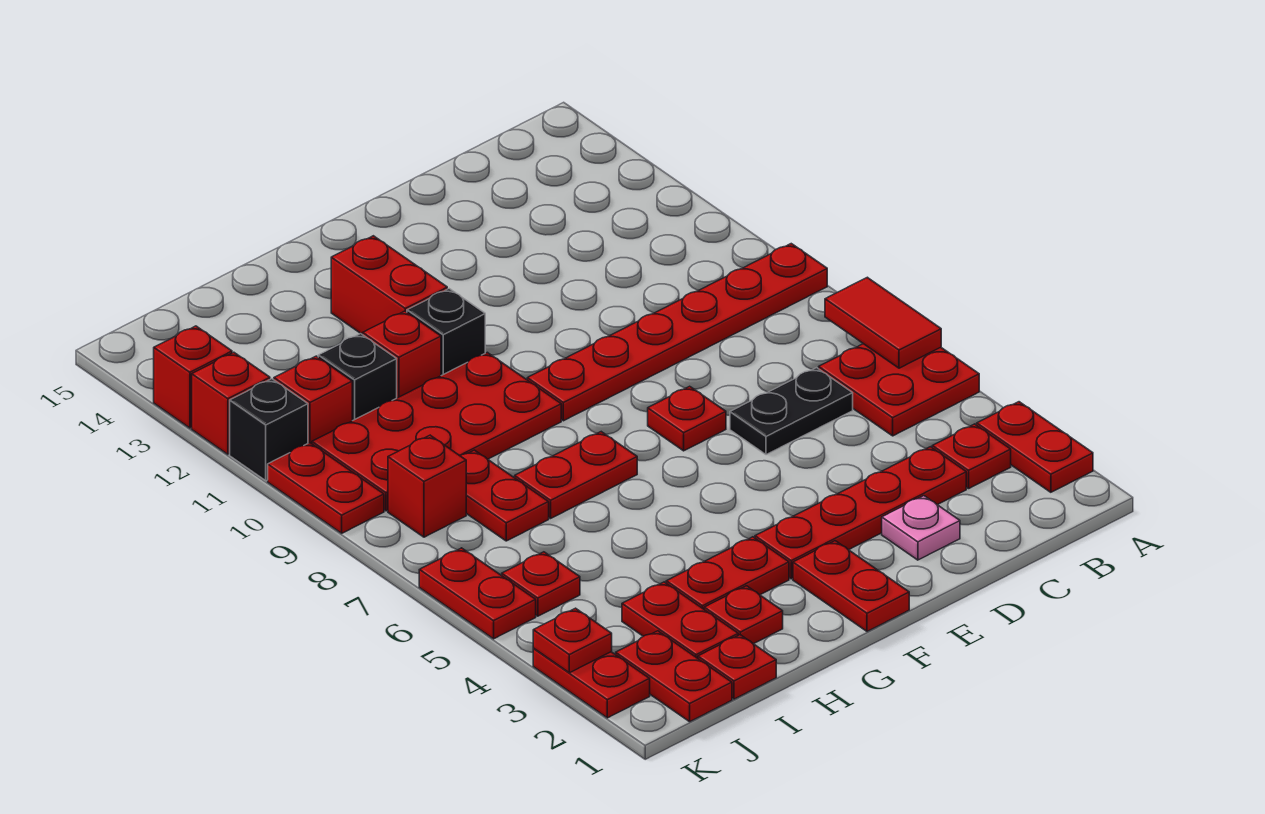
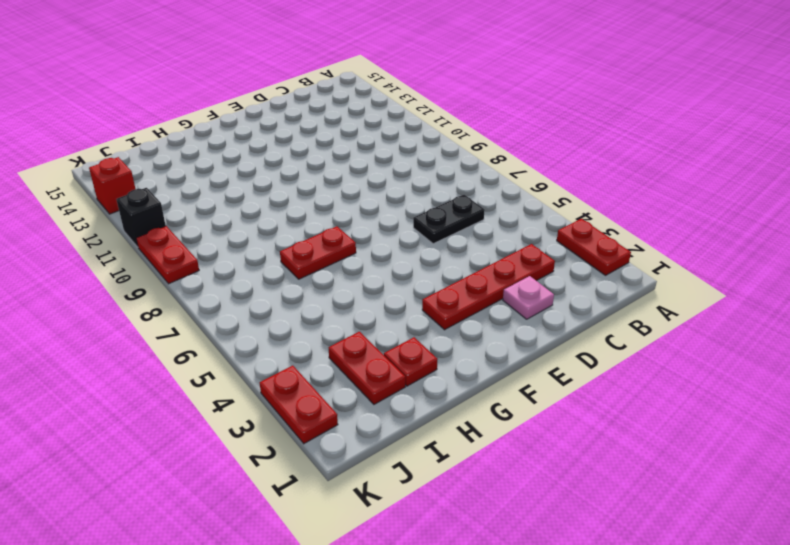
none -> red 2x2 plate [819,344,979,436]
none -> red 1x6 plate [527,244,827,421]
none -> red 1x1 plate [932,424,1011,489]
none -> red 1x1 plate [648,386,726,451]

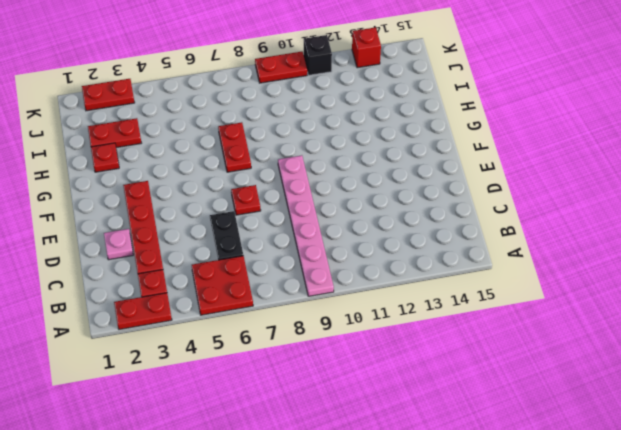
pink 1x6 plate [278,155,334,296] -> red 1x6 plate [527,244,827,421]
none -> red 1x2 plate [793,541,909,631]
none -> red 1x2 plate [666,537,789,609]
none -> red 2x4 plate [312,352,561,511]
none -> black 1x1 brick [407,289,485,376]

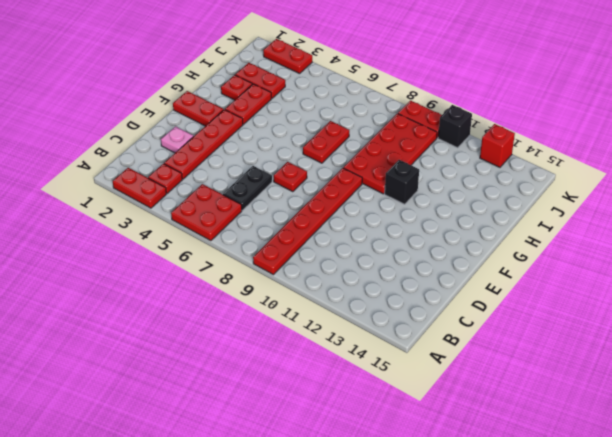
none -> red 1x2 brick [331,236,447,335]
none -> red 1x1 brick [363,311,441,398]
none -> red 1x1 plate [698,635,776,699]
none -> red 1x2 plate [460,450,549,541]

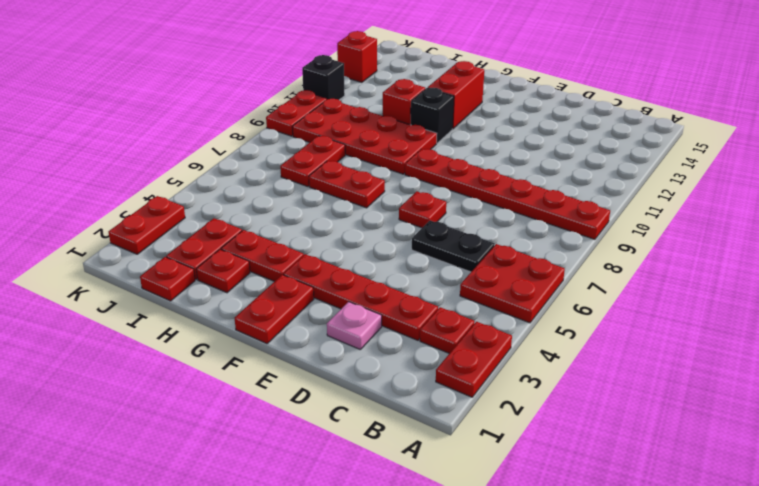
none -> black 1x1 brick [318,334,397,421]
none -> red 1x2 plate [616,631,732,722]
none -> red 1x1 plate [502,552,580,616]
none -> red 1x1 brick [388,435,466,537]

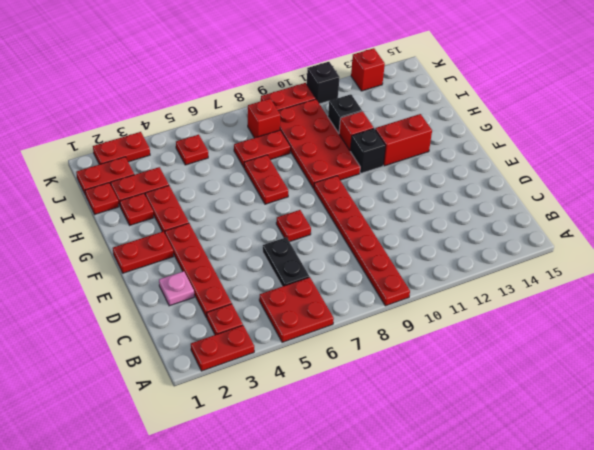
none -> red 1x1 brick [274,356,352,444]
none -> red 1x2 plate [419,548,536,639]
none -> red 1x1 brick [192,352,270,454]
none -> red 1x2 tile [825,277,941,368]

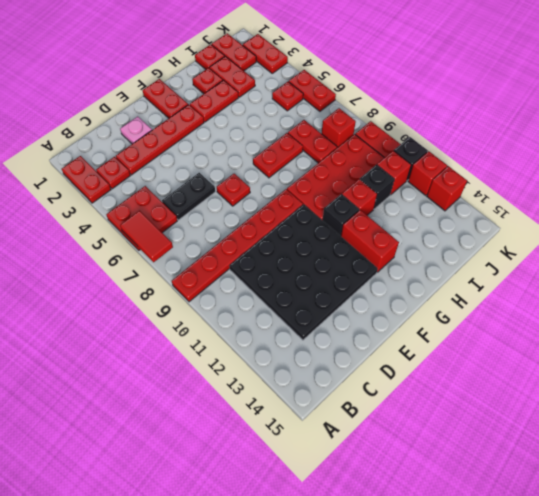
black 4x4 plate [229,204,378,340] -> none
none -> red 1x1 plate [533,608,612,673]

